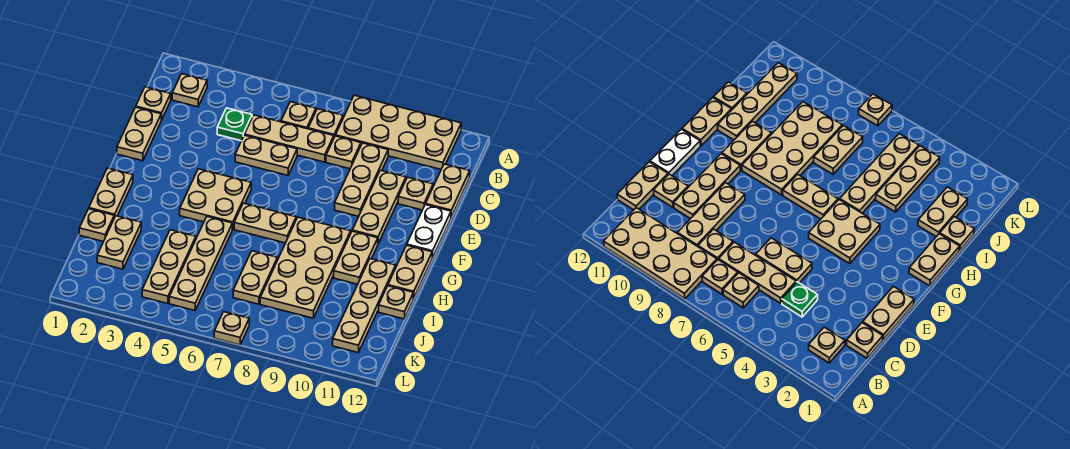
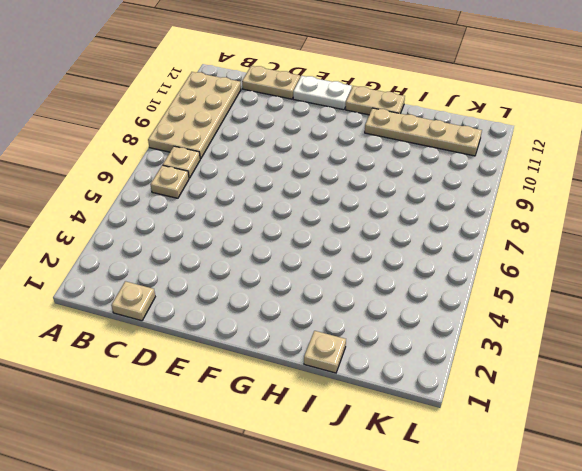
none -> tan 1x1 plate [172,74,207,107]
none -> green 1x1 plate [217,108,252,141]
none -> tan 1x3 plate [245,115,334,162]

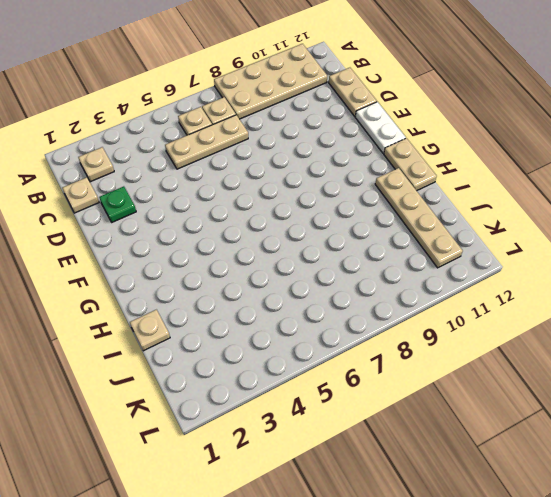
green 1x1 plate [99,186,136,222] -> green 1x1 plate moved to [217,108,252,141]
none -> tan 1x1 plate [326,136,361,169]
none -> tan 1x3 plate [335,143,388,216]
none -> tan 1x2 plate [117,107,161,161]

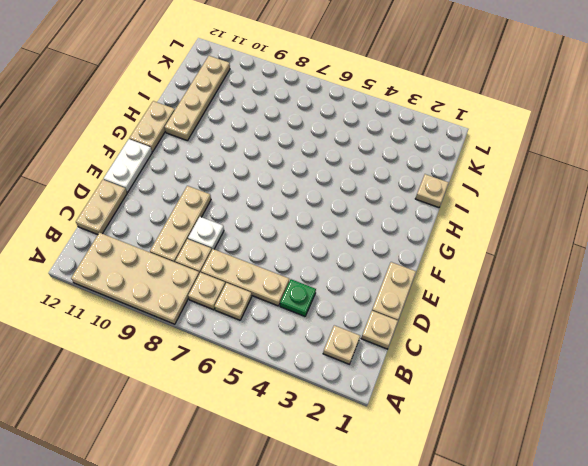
white 1x1 plate [188,217,224,249] -> none
none -> tan 1x2 plate [235,135,297,175]
none -> tan 1x3 plate [352,170,406,243]
none -> tan 1x1 plate [398,177,433,210]

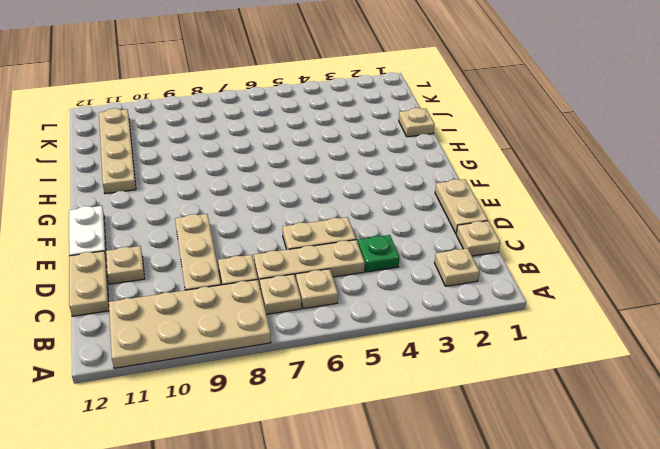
none -> tan 1x3 plate [352,170,406,243]
none -> tan 2x2 plate [180,169,251,229]
none -> tan 1x2 plate [89,168,133,218]

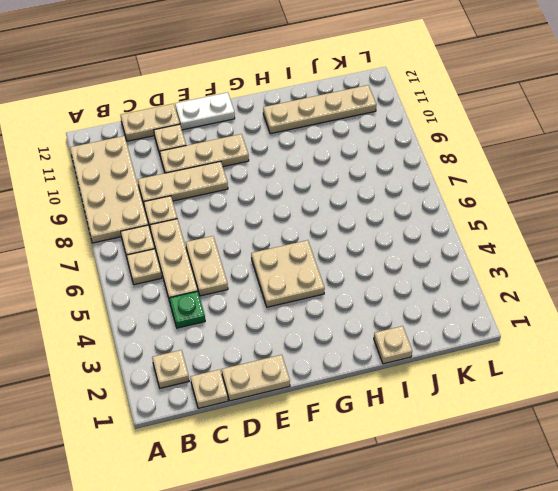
none -> tan 1x2 plate [89,168,133,218]
none -> tan 1x2 plate [234,203,296,243]
none -> tan 2x4 plate [260,217,351,318]

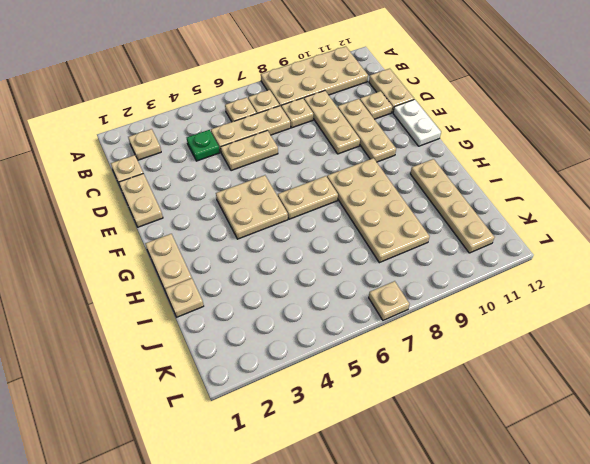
none -> tan 1x2 plate [334,231,378,284]
none -> tan 1x2 plate [388,245,432,299]
none -> tan 1x4 plate [169,217,232,310]

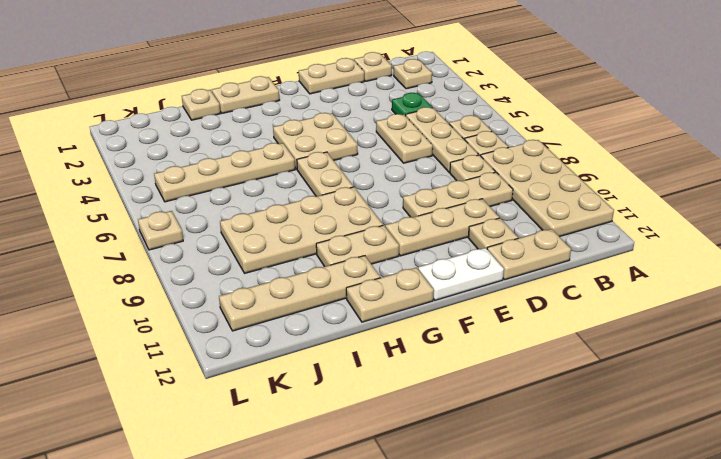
none -> tan 1x2 plate [97,216,141,269]
none -> tan 1x3 plate [142,230,196,304]
none -> tan 1x2 plate [233,251,277,304]

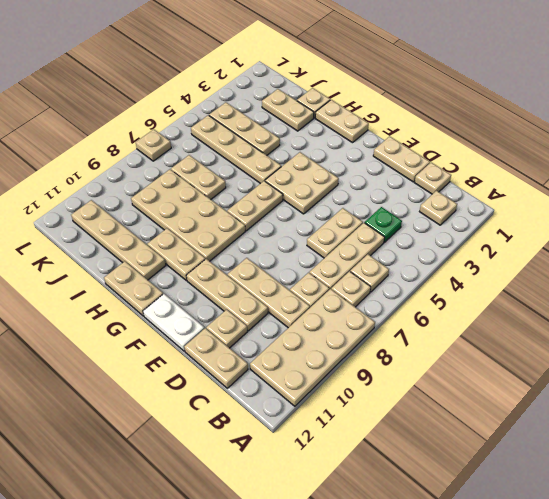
none -> tan 1x1 plate [379,286,413,319]

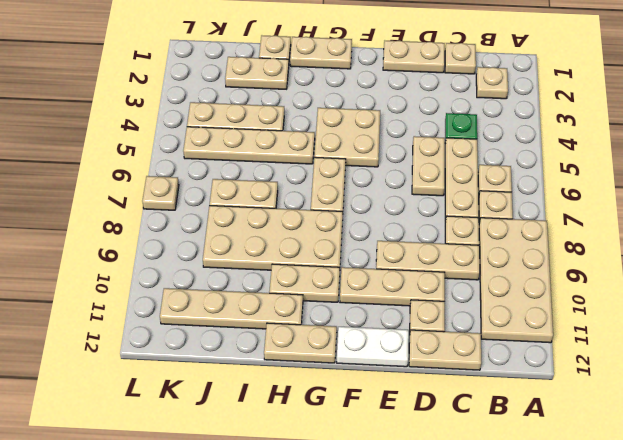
none -> tan 1x1 plate [379,286,413,319]

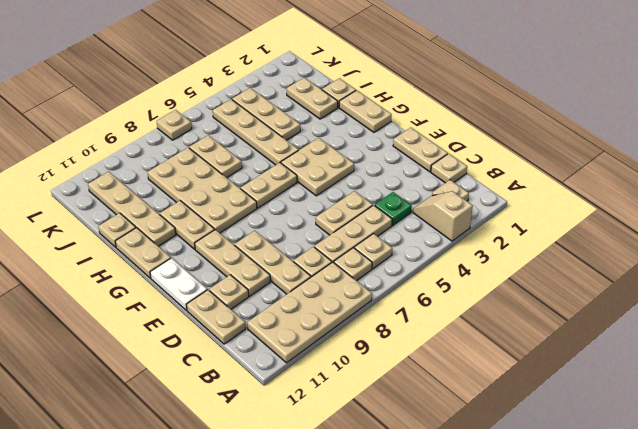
tan 1x2 slope [413,191,473,241] -> none

